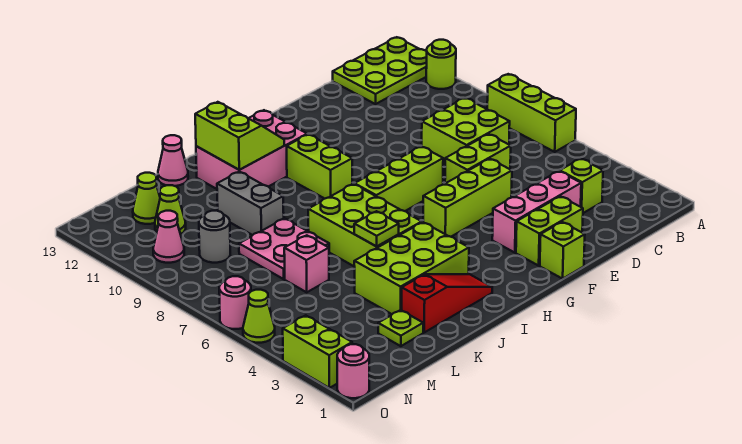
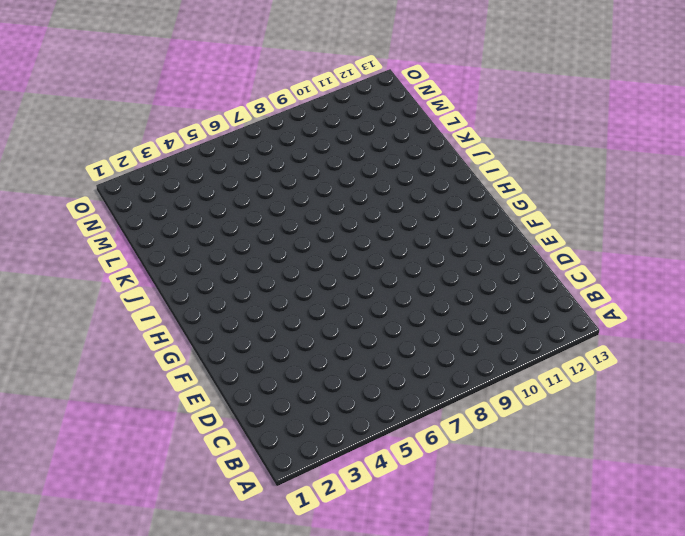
none -> lime 1x3 brick [487,74,576,152]
none -> lime 1x1 round brick [426,40,456,89]
none -> lime 2x3 plate [333,37,427,104]
none -> lime 1x1 brick [560,159,603,213]

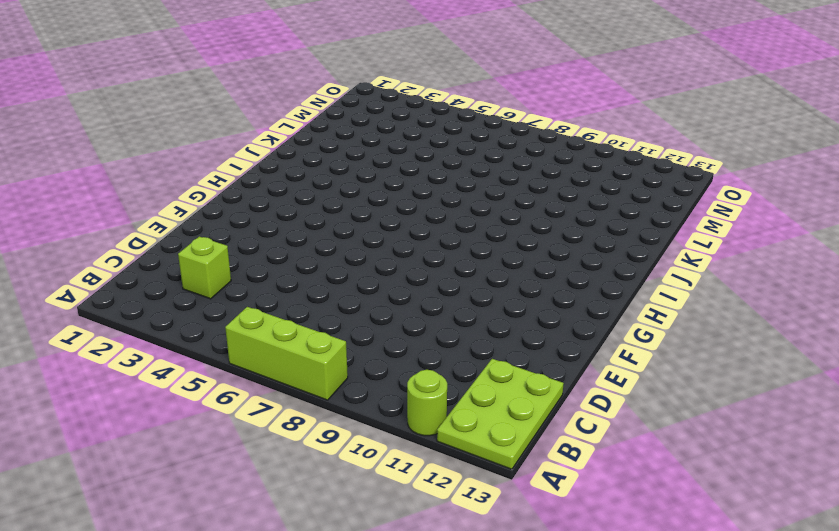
none -> lime 2x2 brick [422,98,510,165]
none -> pink 1x3 brick [492,171,581,253]
none -> lime 1x2 brick [445,134,511,183]
none -> lime 1x2 brick [516,196,583,266]

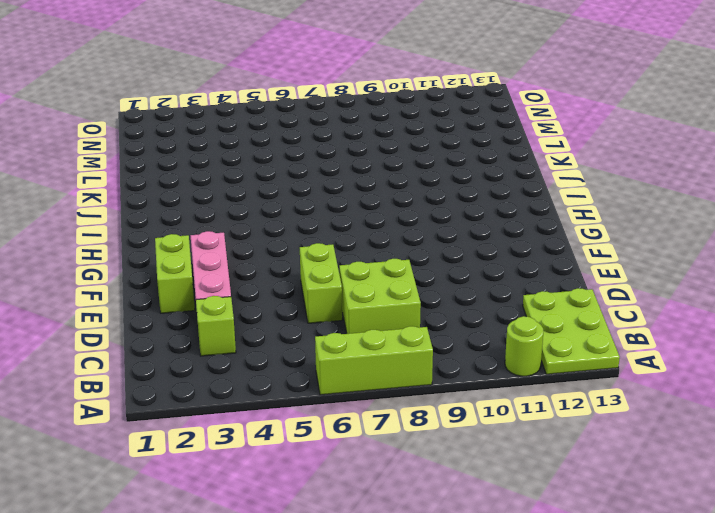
none -> lime 1x3 brick [423,159,512,237]
none -> lime 1x1 brick [540,222,585,279]
none -> lime 1x3 brick [354,146,443,211]
none -> lime 1x2 brick [287,134,352,199]

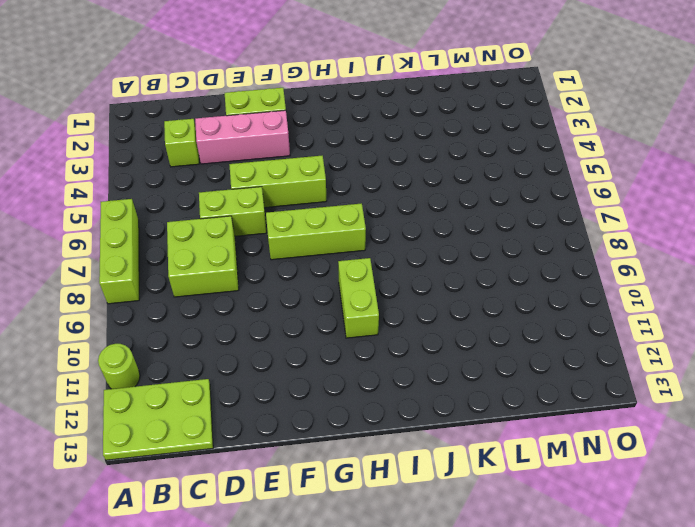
none -> lime 1x1 brick [540,222,585,279]
none -> pink 2x3 brick [196,110,307,189]
none -> red 1x3 slope [402,274,492,332]
none -> lime 2x3 brick [354,222,469,314]

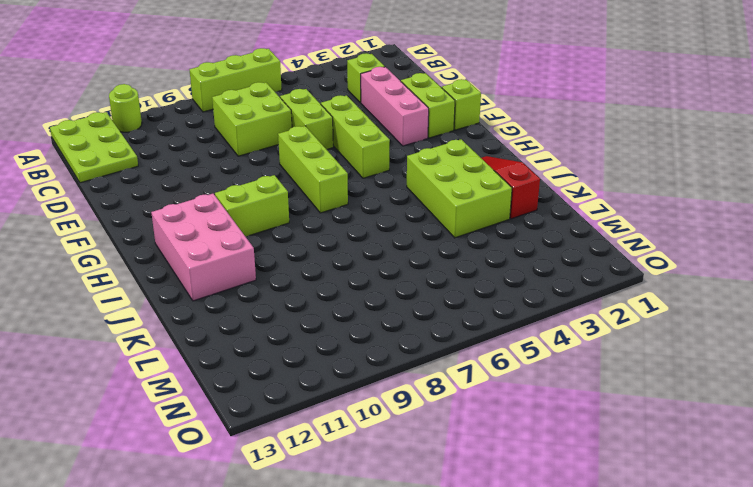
none -> lime 2x3 brick [308,184,422,267]
none -> pink 2x2 plate [239,218,329,279]
none -> grey 1x2 brick [217,172,284,235]
none -> pink 1x1 cone [158,135,188,186]

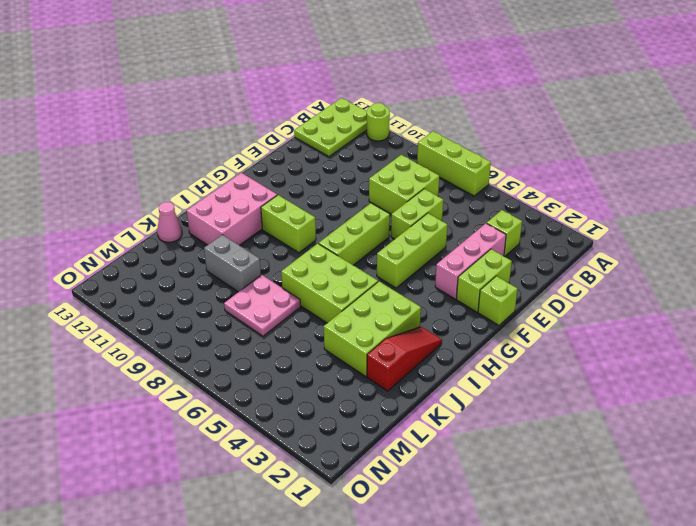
none -> lime 1x1 plate [378,310,423,346]
none -> pink 1x1 brick [284,235,329,292]
none -> grey 1x1 round brick [199,211,230,263]
none -> lime 1x1 cone [155,185,186,234]

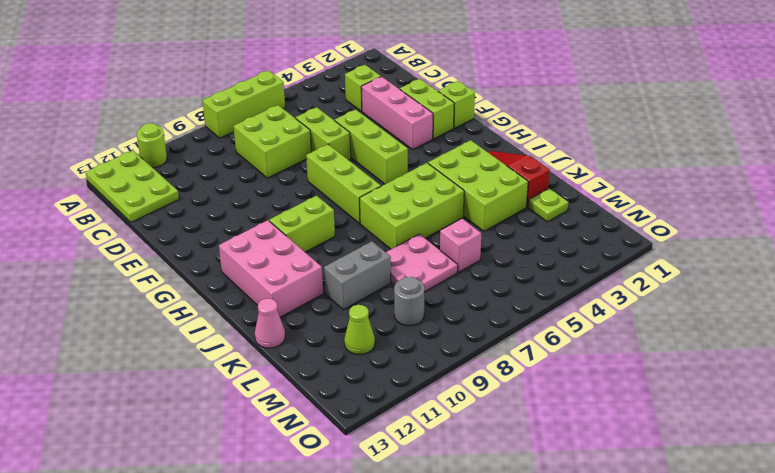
none -> lime 1x1 cone [133,173,160,224]
none -> pink 1x1 cone [153,211,184,263]
none -> pink 1x1 round brick [337,344,369,398]
none -> lime 1x2 brick [283,315,352,388]

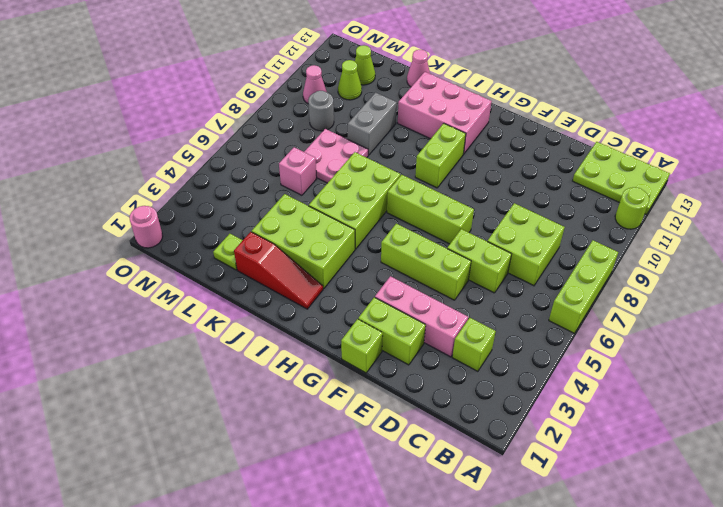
none -> lime 1x2 brick [283,315,352,388]
none -> lime 1x1 cone [243,290,275,343]
none -> pink 1x1 round brick [219,276,251,329]
none -> lime 2x2 slope [195,102,284,170]

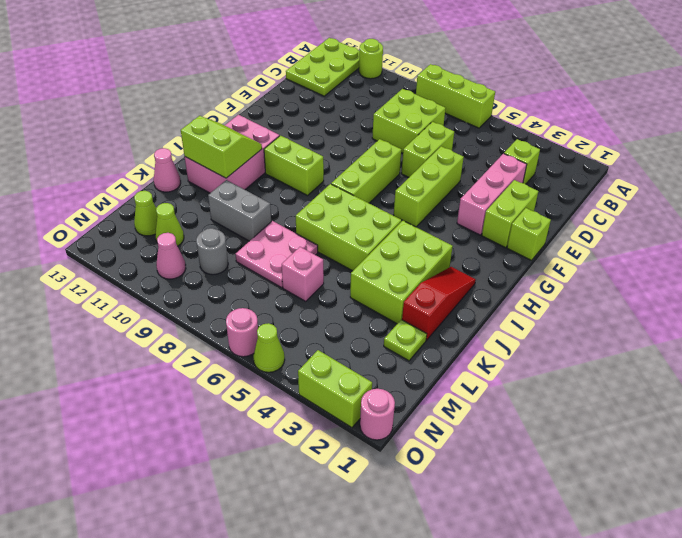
none -> lime 1x1 plate [354,211,399,246]

